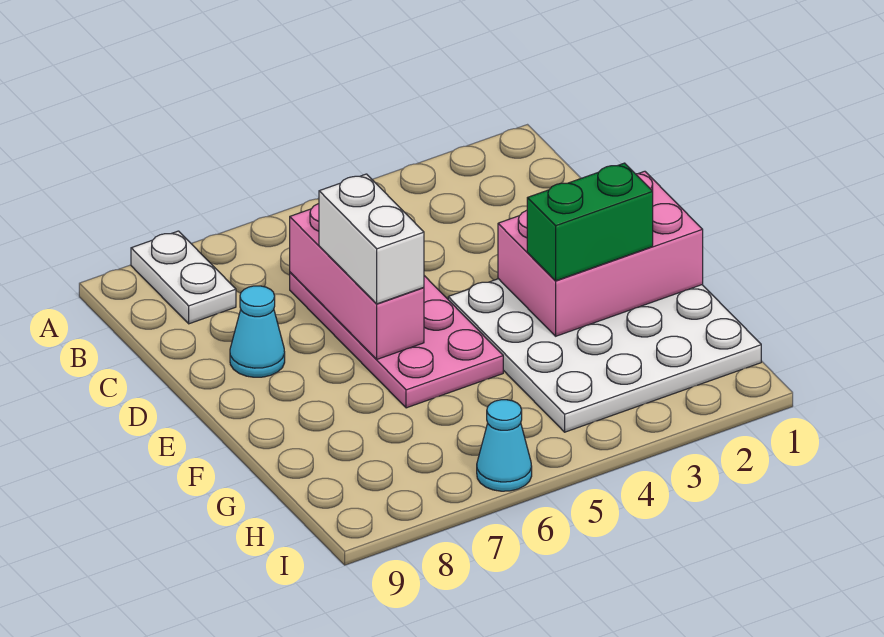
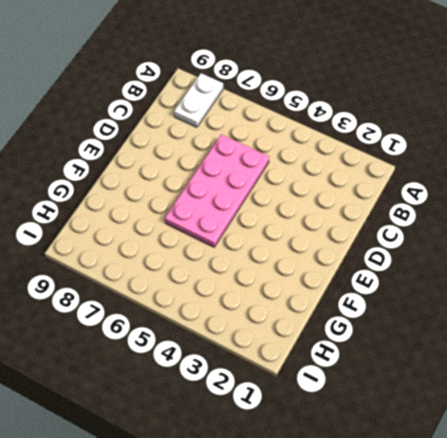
none -> cyan 1x1 cone [230,286,285,377]
none -> white 4x4 plate [448,279,761,432]

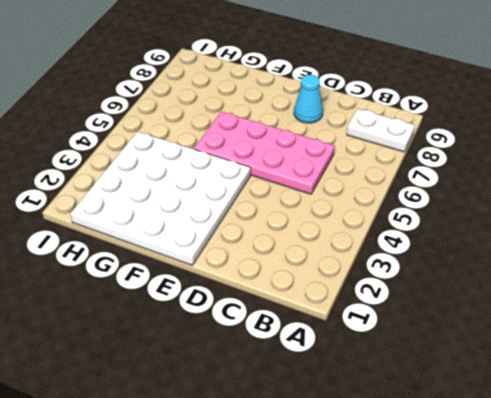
none -> cyan 1x1 cone [477,400,532,491]
none -> pink 1x3 brick [290,204,424,359]

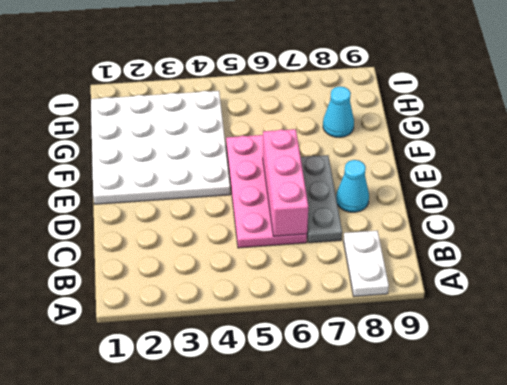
grey 1x3 plate [301,155,342,243] -> none
cyan 1x1 cone [323,86,354,137] -> cyan 1x1 cone moved to [477,400,532,491]
none -> pink 2x3 brick [498,171,703,336]
none -> white 1x2 brick [319,174,424,304]

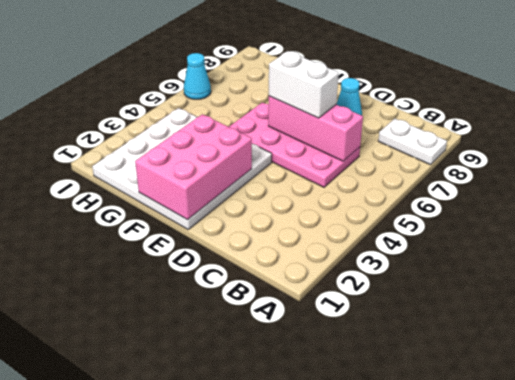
none -> green 1x2 brick [527,163,653,281]

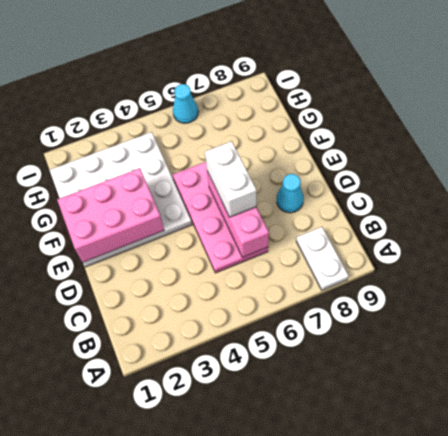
none -> green 1x2 brick [527,163,653,281]

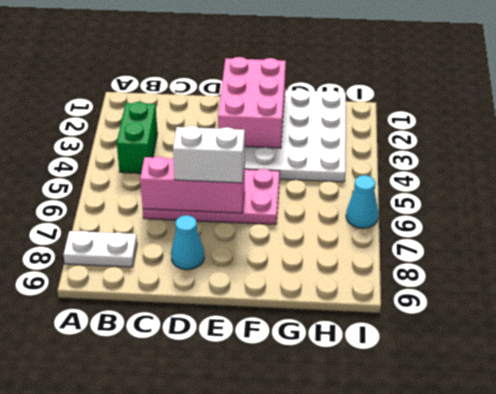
green 1x2 brick [117,102,158,173] -> green 1x2 brick moved to [527,163,653,281]

